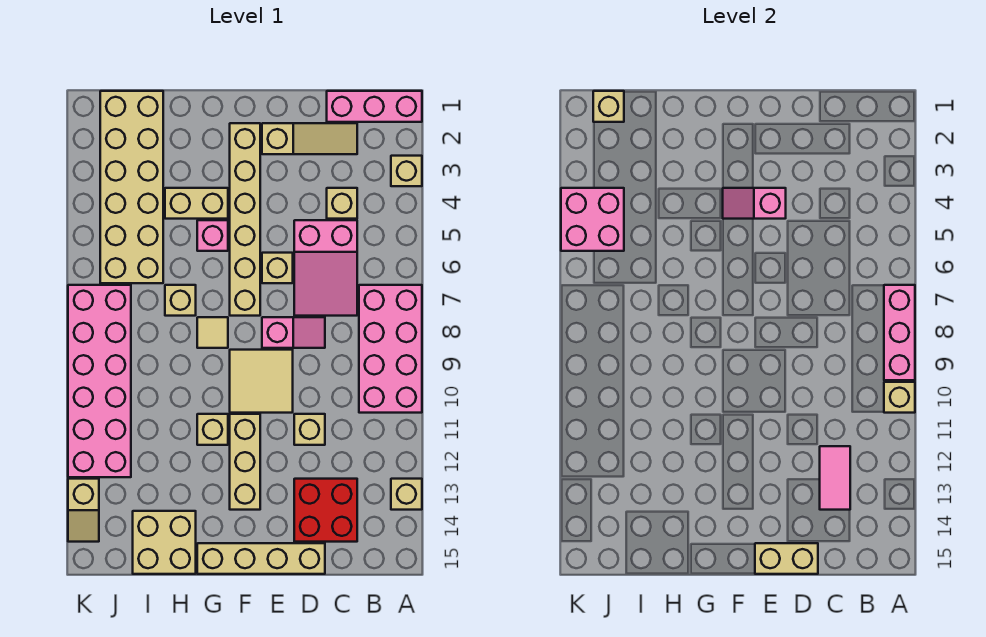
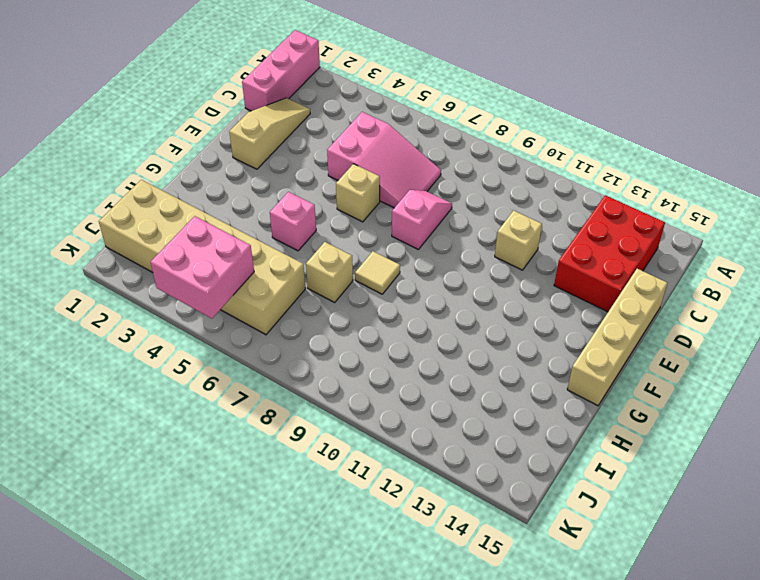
red 2x3 brick [554,195,665,312] -> red 2x2 brick [294,479,357,542]
none -> tan 1x1 brick [391,156,422,186]
none -> pink 2x4 brick [359,285,422,413]
none -> tan 1x1 brick [391,479,422,510]
none -> tan 1x1 brick [327,188,357,219]

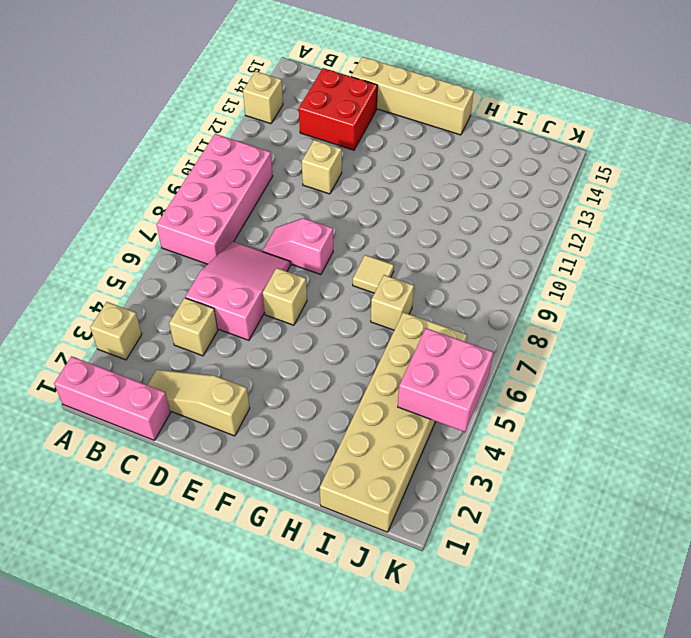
none -> tan 2x2 tile [230,350,293,413]
none -> tan 1x6 brick [230,123,260,316]
none -> tan 1x3 brick [230,414,260,510]
none -> tan 1x2 brick [165,188,228,219]

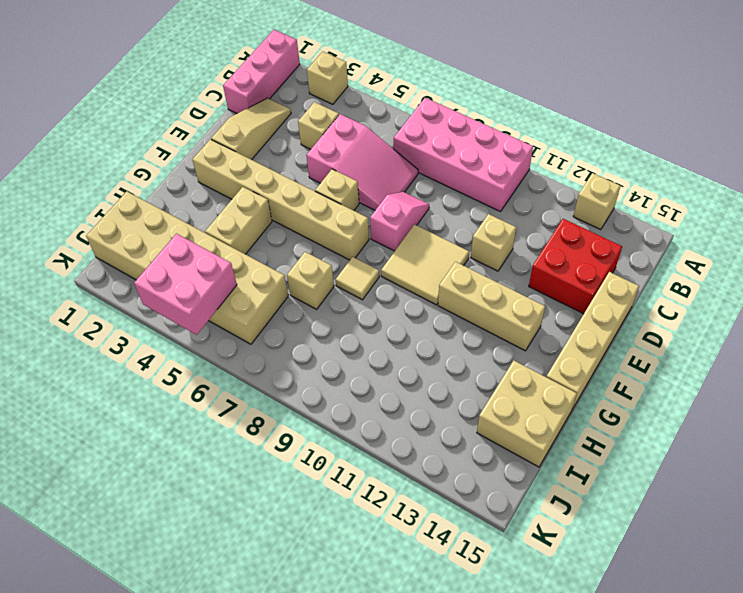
none -> pink 1x1 brick [197,220,228,251]
none -> tan 1x1 brick [197,414,228,445]
none -> pink 2x6 brick [68,285,131,477]
none -> tan 1x2 slope [68,479,99,542]

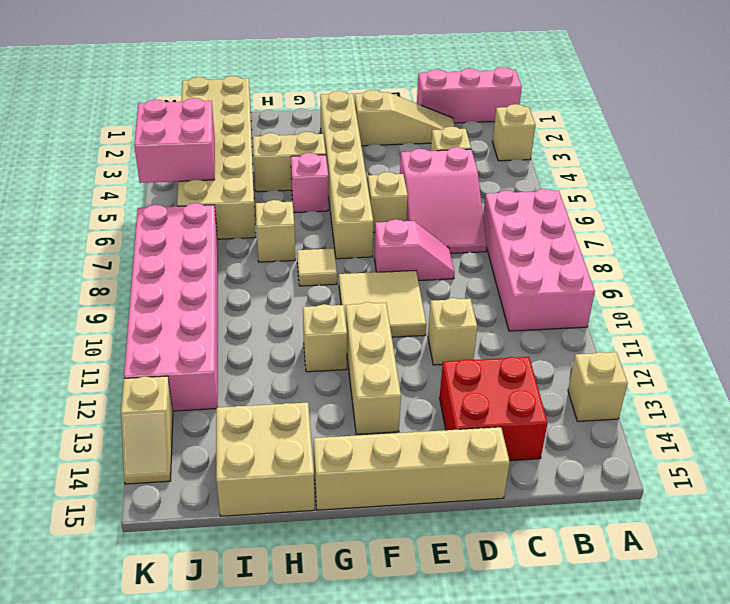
none -> pink 1x3 brick [884,285,915,380]
none -> tan 1x1 brick [884,382,915,413]
none -> pink 1x2 tile [820,446,850,510]
none -> tan 1x2 brick [755,543,818,574]

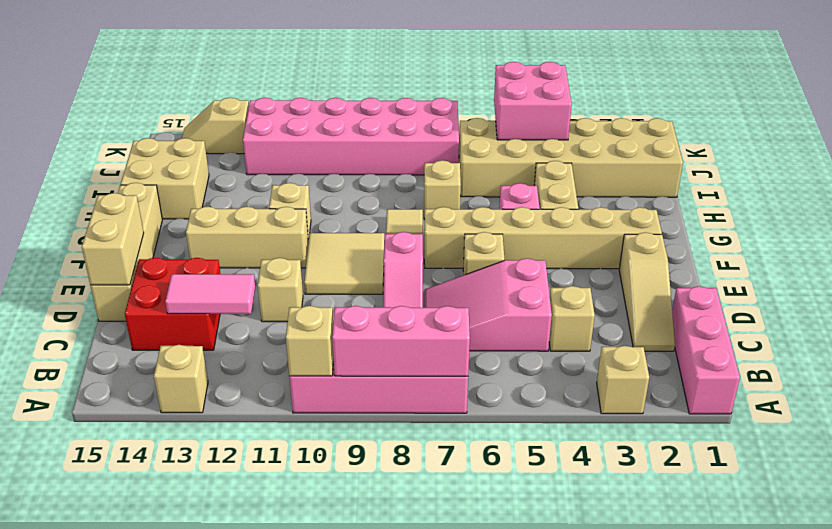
none -> pink 1x2 slope [723,188,786,219]
none -> tan 1x1 brick [593,91,624,122]

